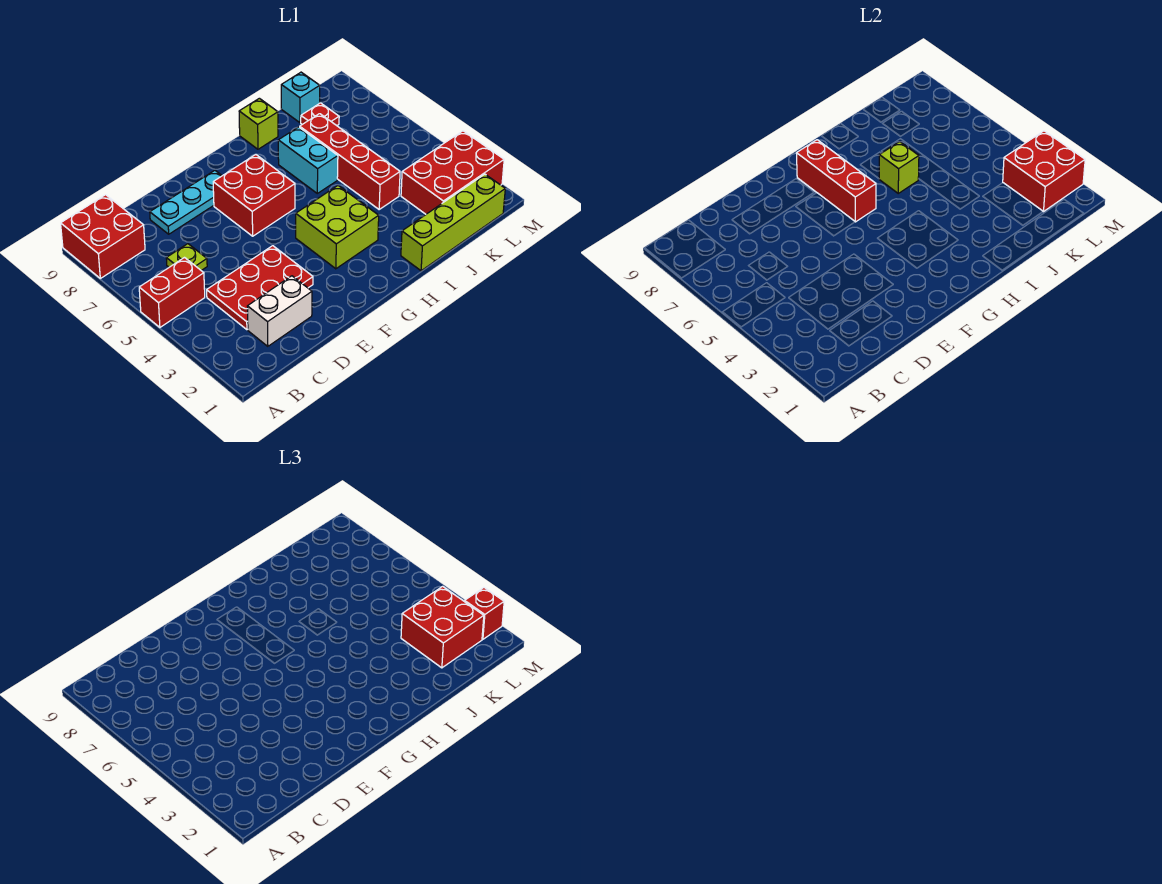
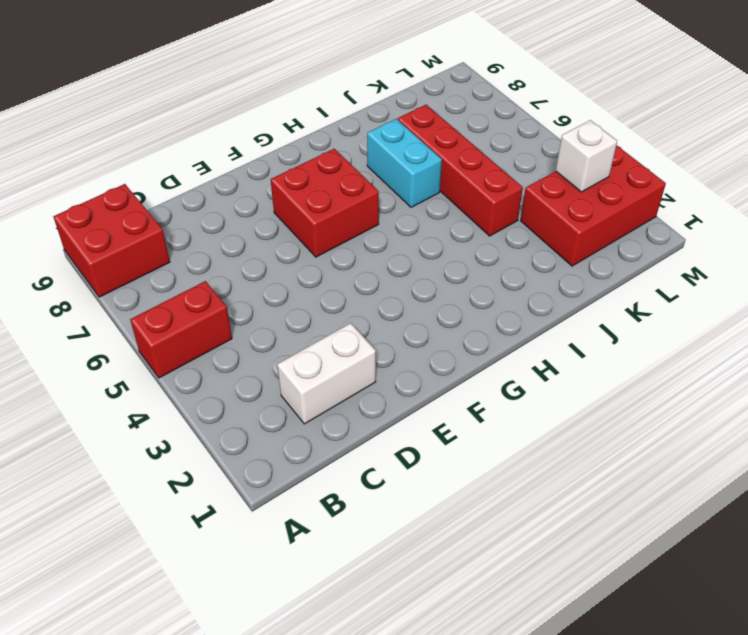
white 1x1 brick [556,120,617,192] -> red 2x2 brick [1003,131,1085,212]
none -> red 2x3 plate [207,246,313,330]
none -> lime 1x1 plate [166,244,207,270]
none -> cyan 1x3 plate [150,170,222,234]

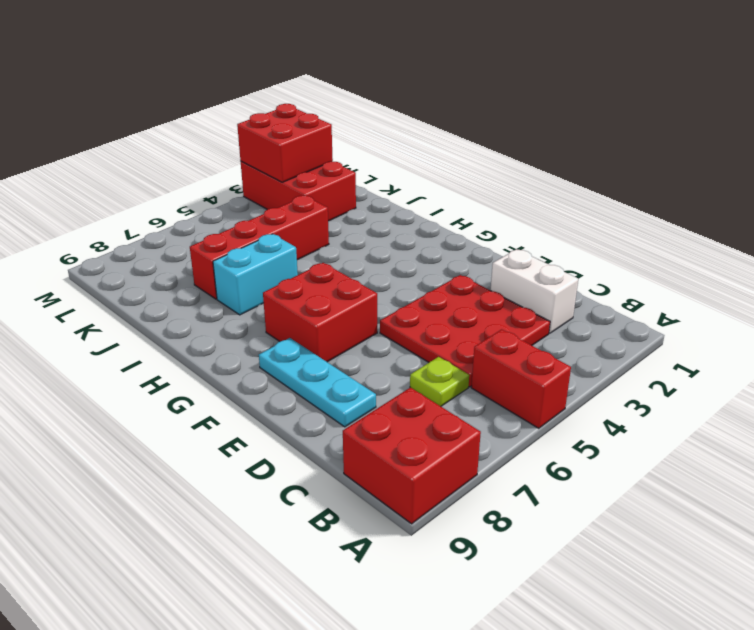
red 3x3 plate [380,275,550,387] -> red 2x3 plate [207,246,313,330]
none -> lime 2x2 brick [296,186,379,269]
none -> lime 1x4 brick [401,174,505,271]
none -> lime 1x1 brick [239,98,278,149]

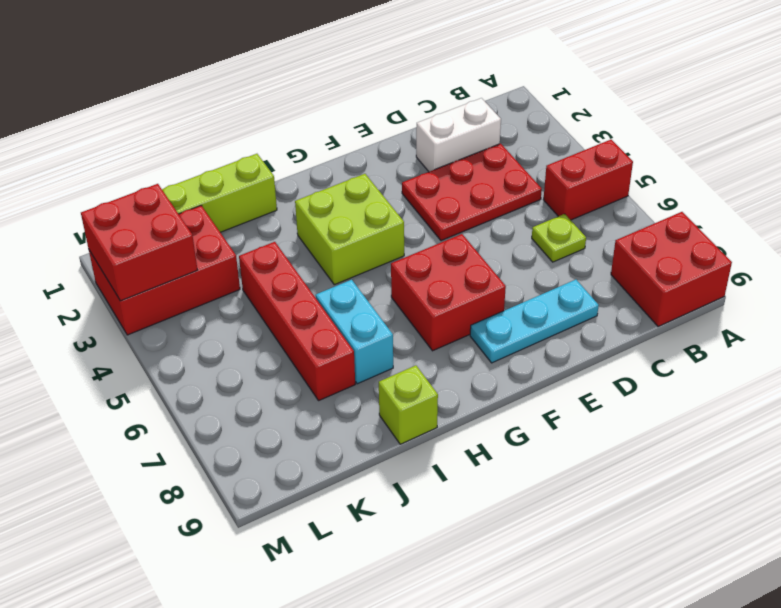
none -> red 1x1 plate [301,103,339,126]
none -> cyan 1x1 brick [281,72,320,123]
none -> red 1x3 brick [796,140,876,222]

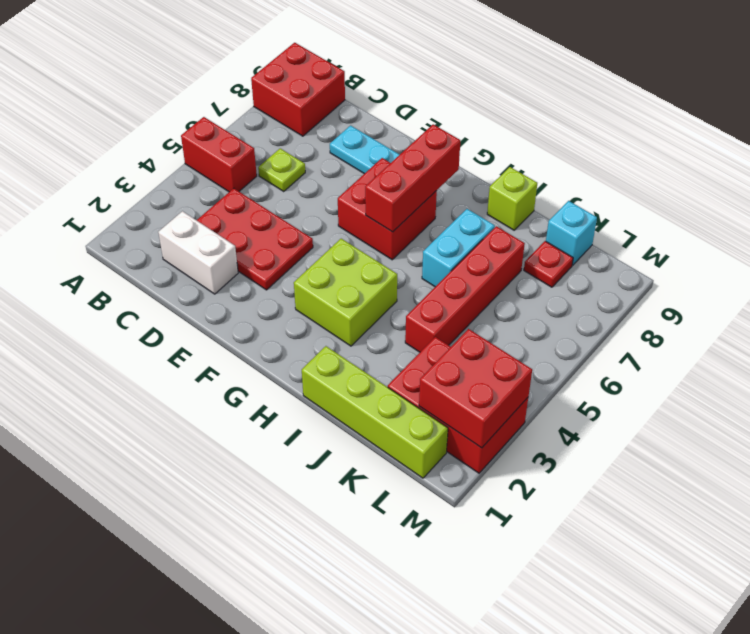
none -> lime 1x1 brick [879,142,919,193]
none -> red 2x2 brick [401,586,484,668]
none -> red 1x1 brick [464,588,504,639]

